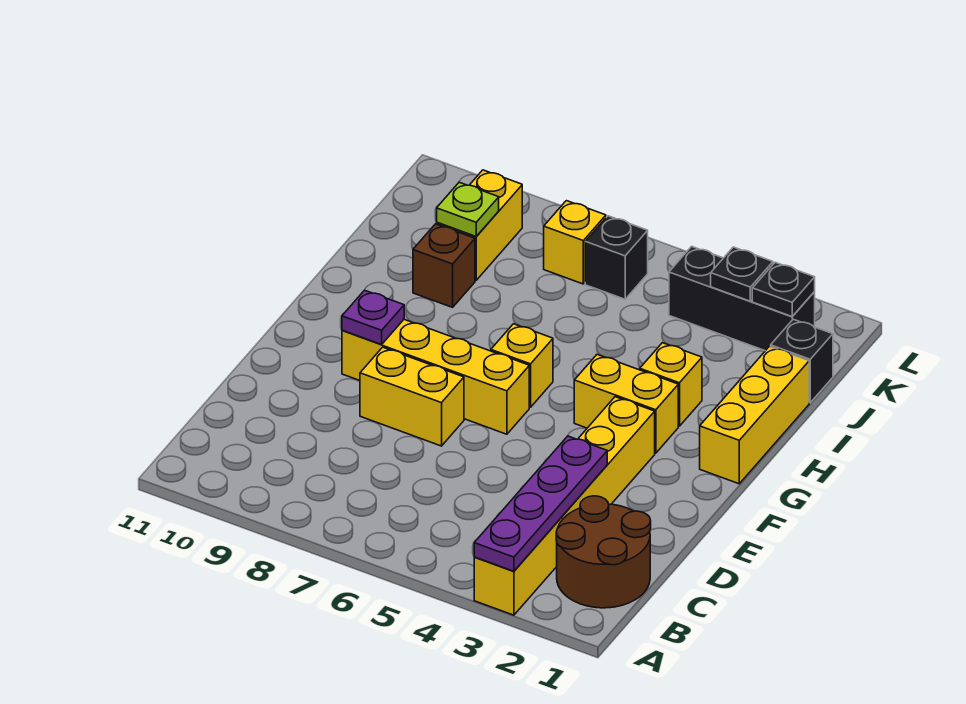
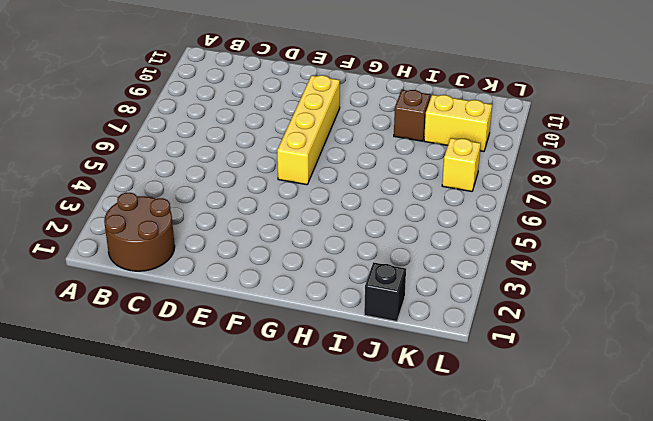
none -> yellow 1x6 brick [474,397,655,615]
none -> yellow 1x2 brick [360,347,464,446]
none -> yellow 1x3 brick [700,346,809,484]

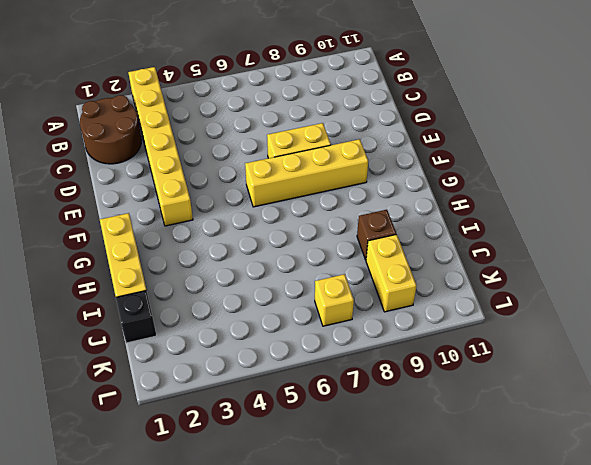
none -> yellow 1x2 brick [574,355,678,453]
none -> yellow 1x1 brick [491,324,553,407]
none -> yellow 1x1 brick [640,343,702,426]

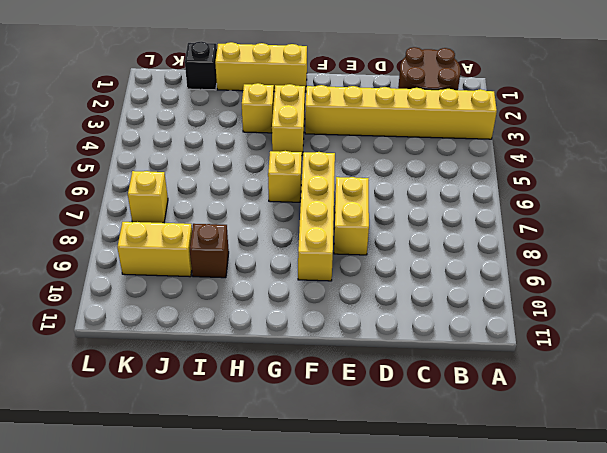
none -> black 1x3 brick [669,246,815,351]
none -> black 1x1 brick [585,216,648,299]
none -> purple 1x4 plate [474,436,607,571]

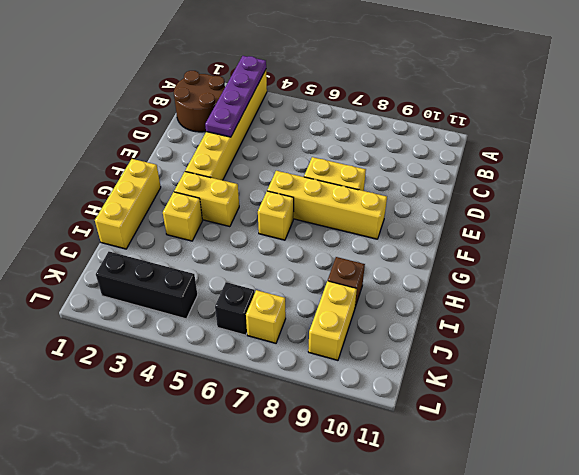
none -> black 1x1 brick [771,319,833,403]
none -> purple 1x1 plate [342,290,404,344]
none -> lime 1x1 plate [437,182,499,236]

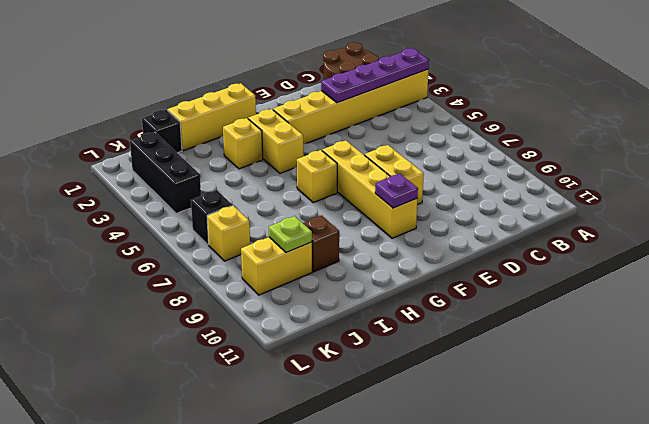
none -> black 1x1 plate [752,262,815,316]
none -> black 1x1 plate [711,247,773,301]

